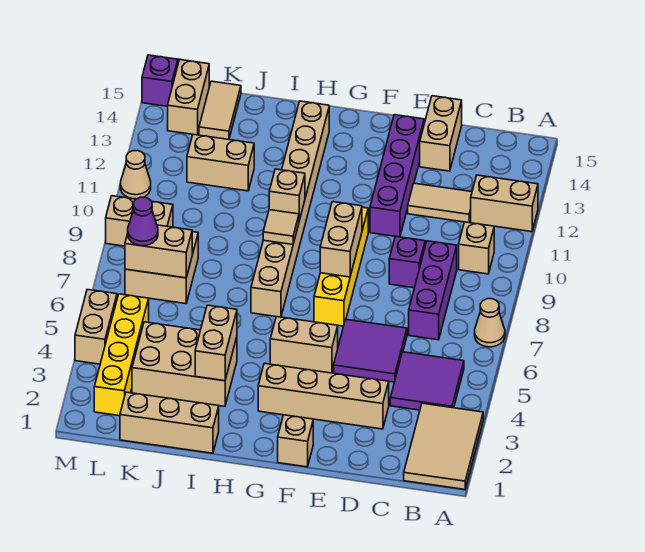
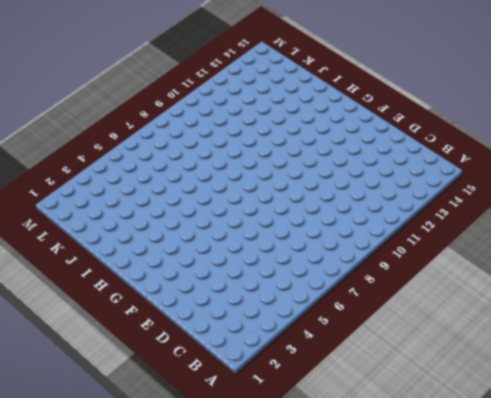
none -> tan 2x3 tile [404,403,483,489]
none -> tan 1x1 cone [475,299,505,347]
none -> tan 1x2 brick [471,175,538,232]
none -> purple 2x2 tile [390,352,464,410]

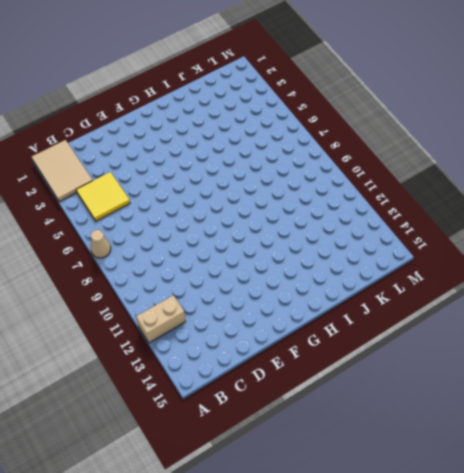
yellow 2x2 tile [76,172,130,221] -> purple 2x2 tile [390,352,464,410]
none -> tan 1x1 brick [459,222,494,274]
none -> purple 1x3 brick [409,241,457,340]
none -> tan 1x2 tile [408,183,472,223]
none -> tan 1x4 brick [258,363,389,429]

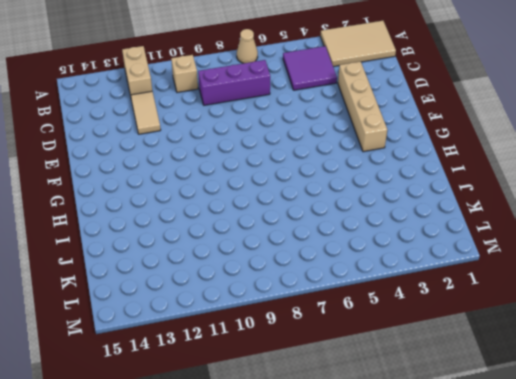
none -> purple 2x2 tile [334,320,407,382]
none -> purple 1x1 brick [389,236,425,288]
none -> tan 1x2 brick [420,96,462,171]
none -> purple 1x4 brick [370,115,424,237]

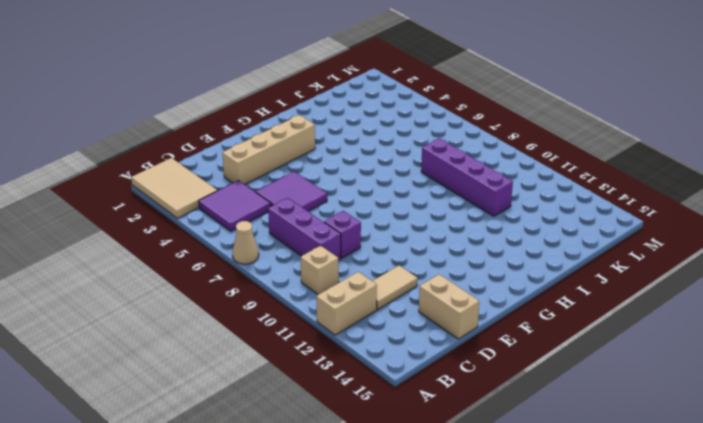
purple 1x4 brick [421,138,513,216] -> purple 1x4 brick moved to [370,115,424,237]
none -> tan 1x1 brick [278,415,313,467]
none -> tan 1x2 brick [270,317,338,373]
none -> yellow 1x4 brick [314,207,368,326]
none -> tan 1x8 brick [251,101,329,317]

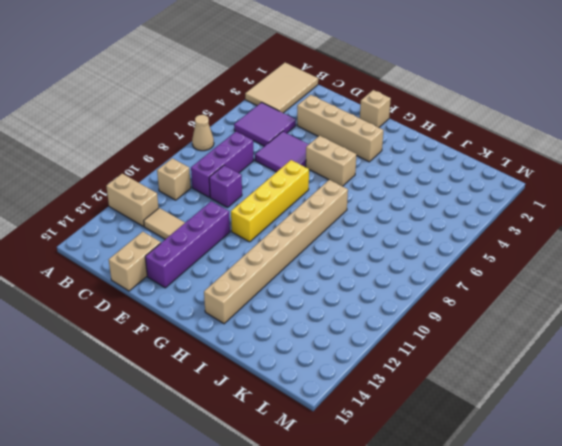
none -> tan 1x3 brick [120,392,219,453]
none -> tan 2x3 brick [132,322,237,406]
none -> tan 1x2 brick [187,134,254,191]
none -> tan 2x2 brick [125,232,198,304]

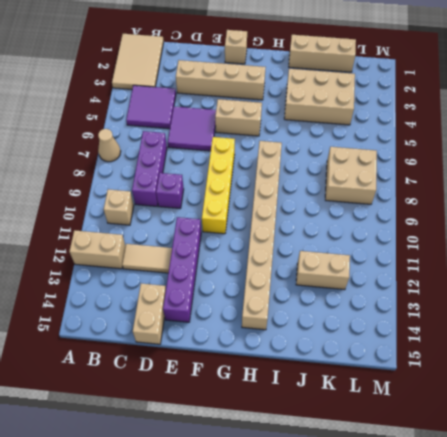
none -> tan 1x2 tile [199,81,241,140]
none -> yellow 1x4 brick [94,294,149,416]
none -> tan 1x2 brick [106,196,173,246]
none -> tan 1x2 brick [168,60,209,135]

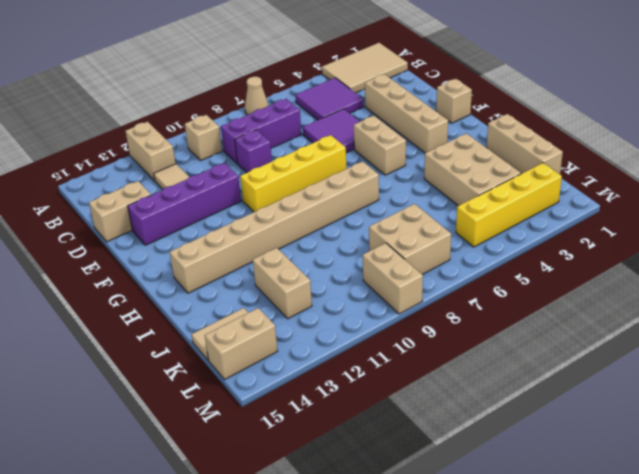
none -> tan 1x2 brick [75,289,117,364]
none -> tan 1x1 cone [120,150,151,199]
none -> purple 1x1 brick [142,55,178,106]
none -> tan 1x2 brick [320,202,362,277]

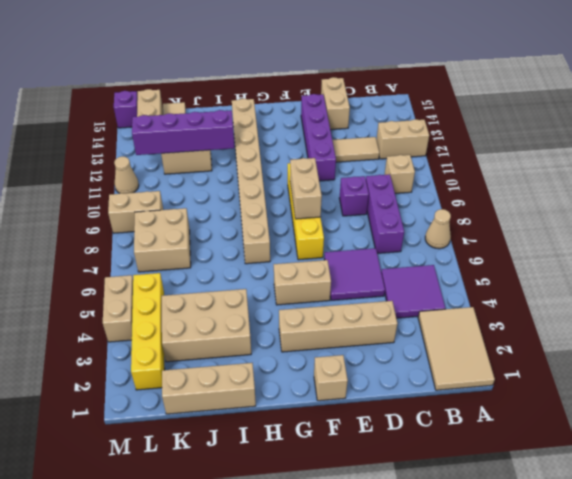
purple 1x4 brick [132,110,235,155] -> none
none -> tan 1x1 tile [263,210,299,245]
none -> tan 1x1 brick [269,169,305,220]
none -> tan 1x2 brick [195,305,237,381]
none -> tan 1x2 brick [125,225,192,278]

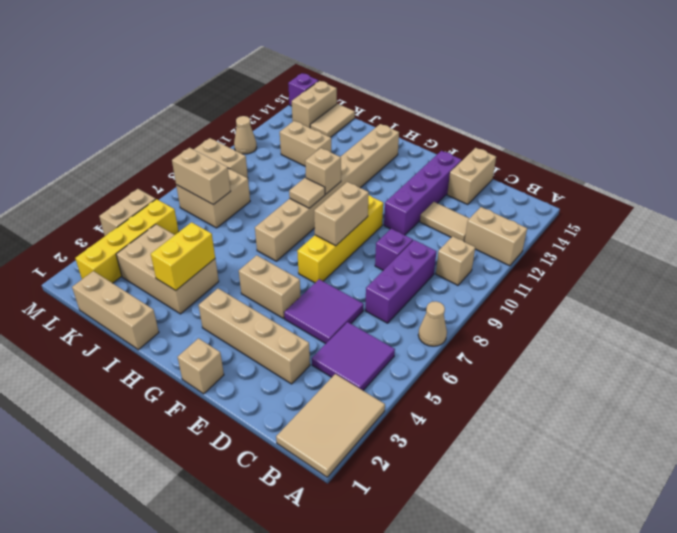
yellow 1x2 brick [151,222,215,291] -> tan 1x2 brick [195,305,237,381]
none -> purple 1x1 cone [128,197,158,246]

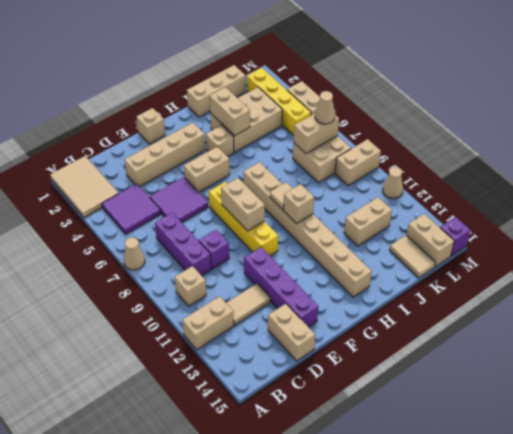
tan 1x1 brick [206,125,234,157] -> none
tan 1x1 cone [315,91,335,124] -> purple 1x1 cone [128,197,158,246]

